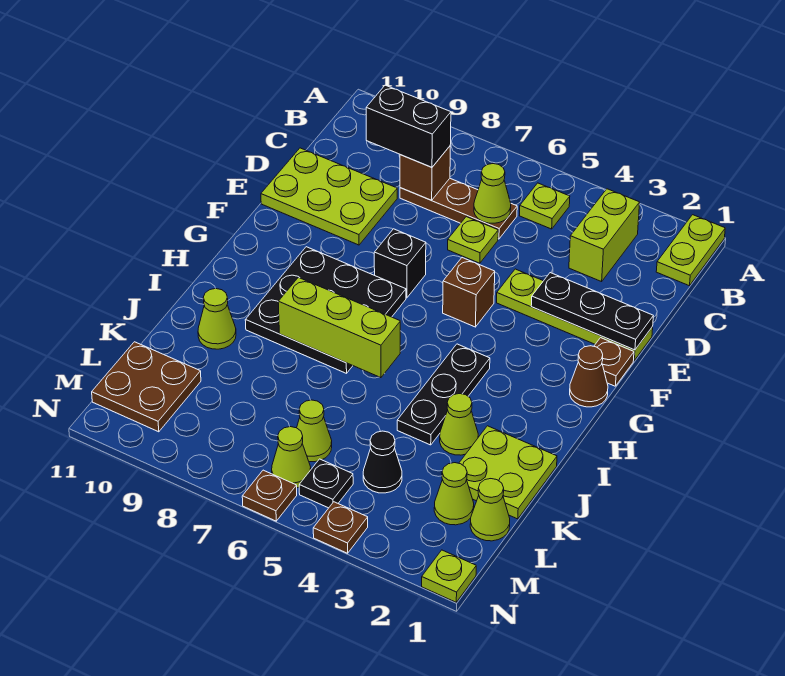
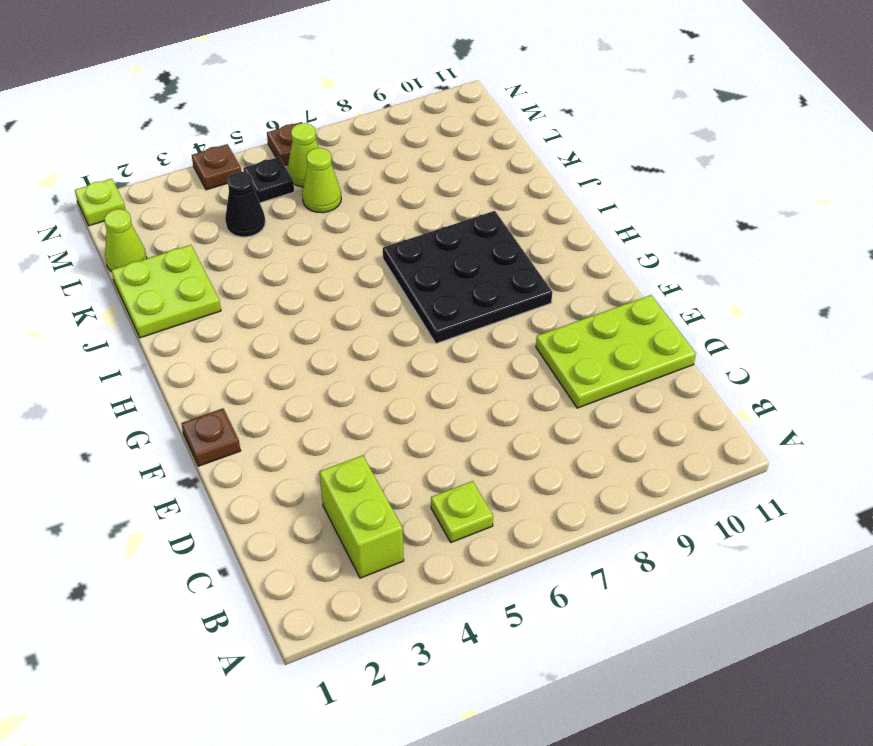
none -> lime 1x2 plate [656,215,725,286]
none -> brown 1x3 plate [400,179,517,239]
none -> lime 1x1 plate [448,217,498,263]
none -> lime 1x4 plate [497,269,653,361]

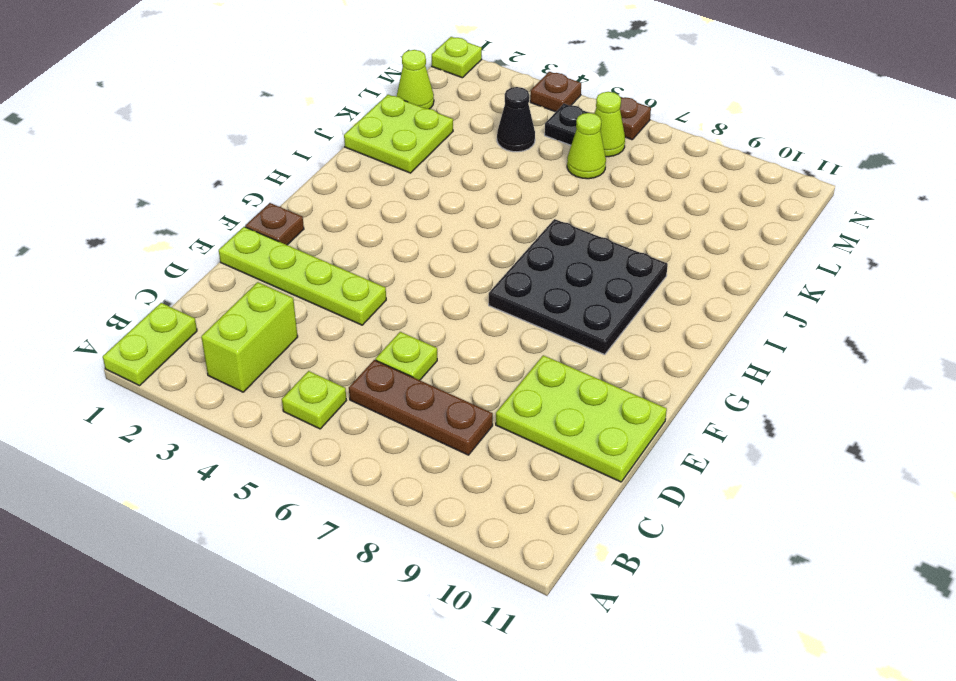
none -> brown 1x1 brick [443,258,495,327]
none -> black 1x1 brick [374,229,426,298]
none -> brown 1x1 cone [570,346,608,407]
none -> black 1x3 plate [397,344,490,445]

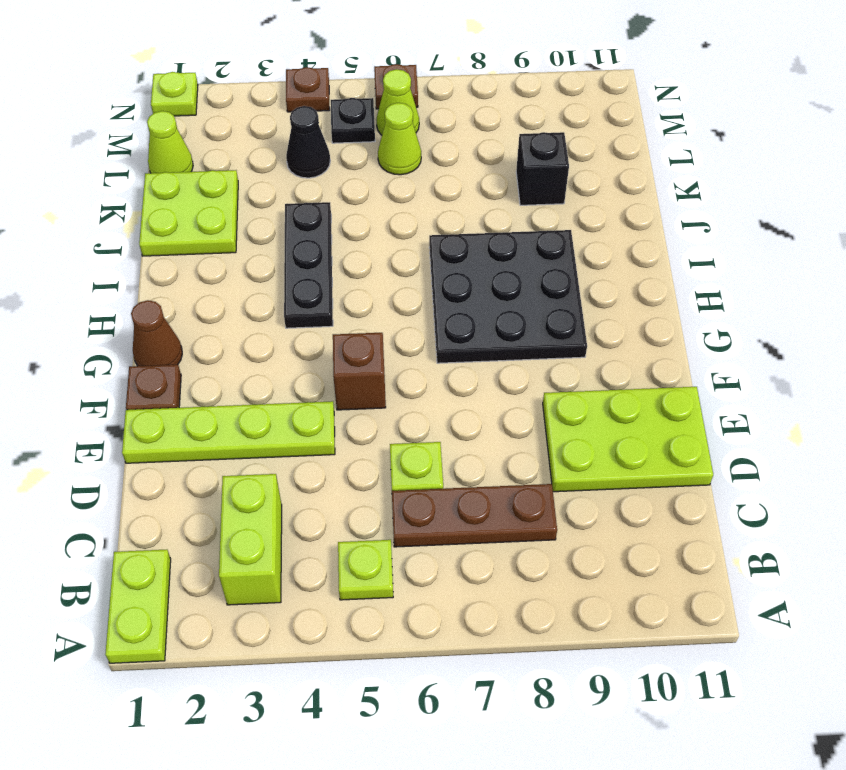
black 1x1 brick [516,132,569,205] -> black 1x1 brick moved to [374,229,426,298]
none -> lime 1x1 cone [440,394,478,455]
none -> lime 1x1 cone [198,289,236,349]
none -> lime 1x1 cone [434,463,474,525]
none -> brown 2x2 plate [92,342,201,432]

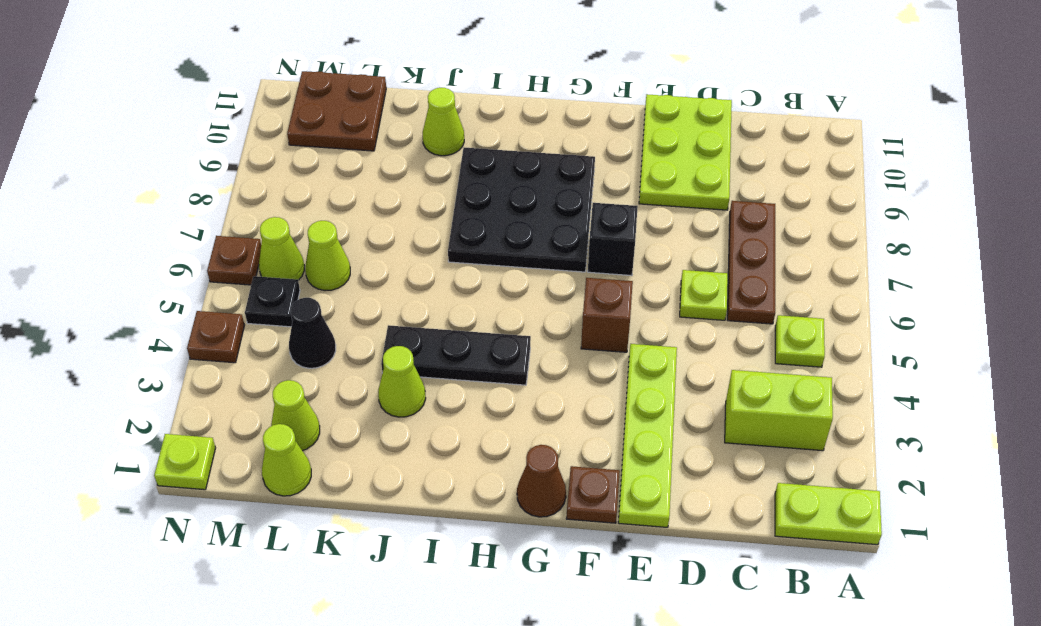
none -> lime 2x2 plate [459,426,557,519]
none -> lime 1x1 cone [474,164,511,223]
none -> brown 1x1 brick [400,146,450,200]
none -> black 1x3 plate [531,273,653,350]

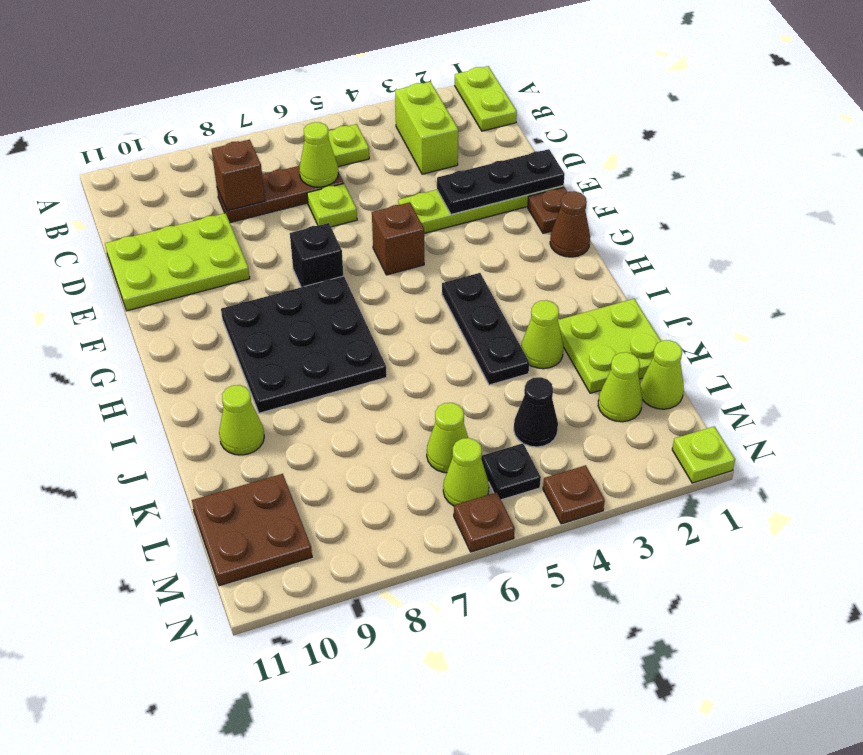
none -> lime 1x3 brick [278,277,400,378]
none -> black 1x2 brick [366,85,451,167]

